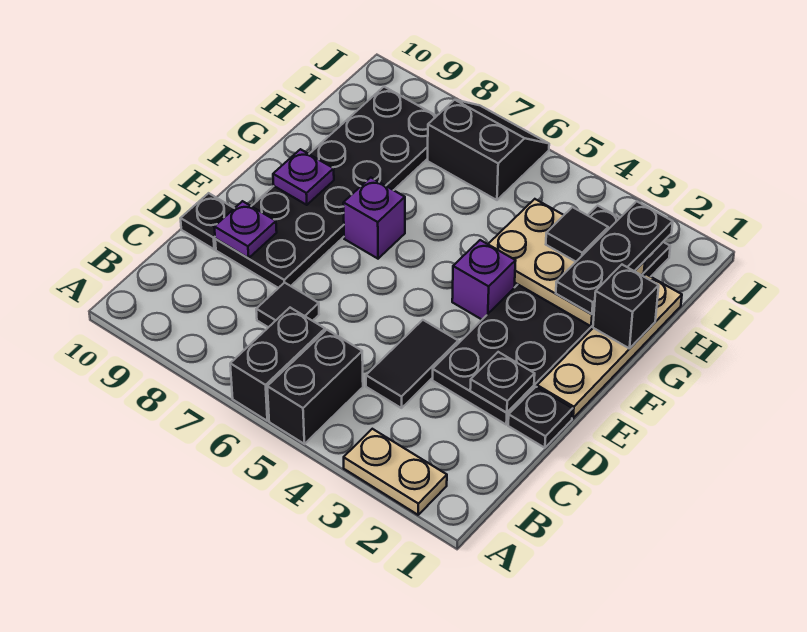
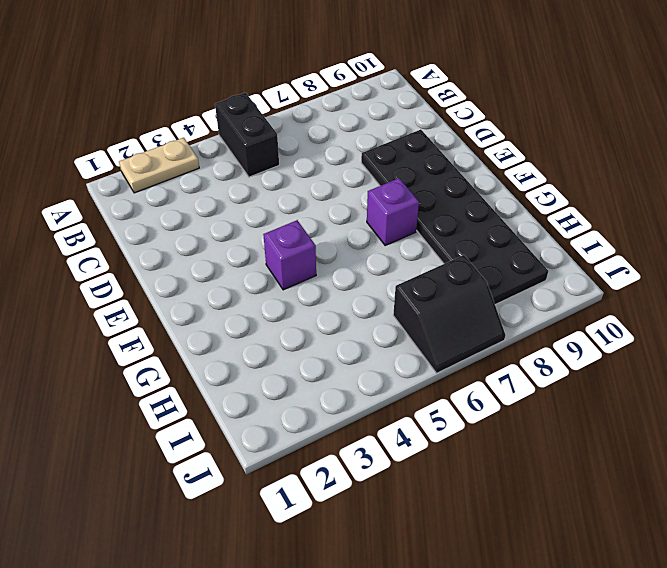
none -> black 1x2 brick [230,308,325,421]
none -> black 1x2 tile [366,320,458,408]
none -> black 1x1 tile [256,282,319,327]

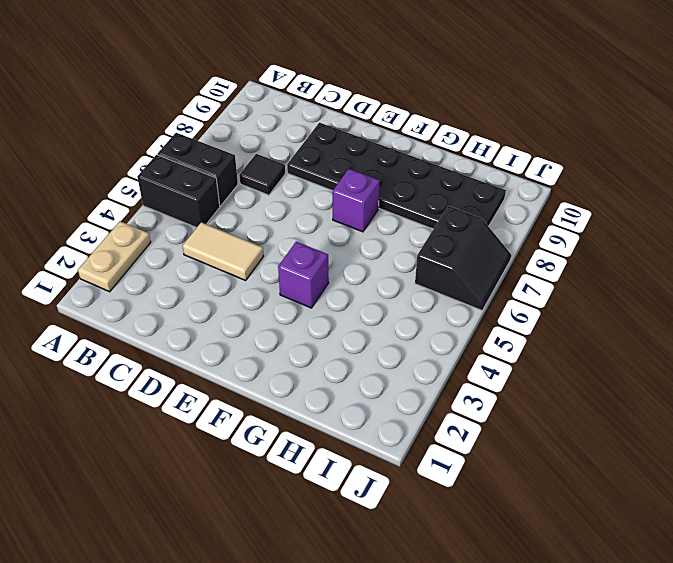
tan 1x2 tile [183,222,264,280] -> black 1x2 tile [366,320,458,408]
none -> black 1x1 plate [508,387,573,448]
none -> black 2x6 plate [433,206,670,424]
none -> black 1x1 plate [181,193,234,249]

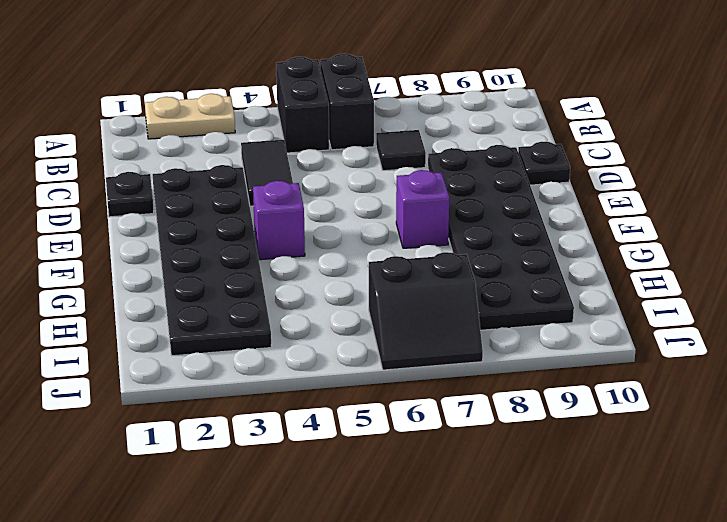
none -> tan 1x4 plate [537,274,682,418]
none -> black 1x1 plate [470,352,535,413]
none -> purple 1x1 plate [214,201,277,258]

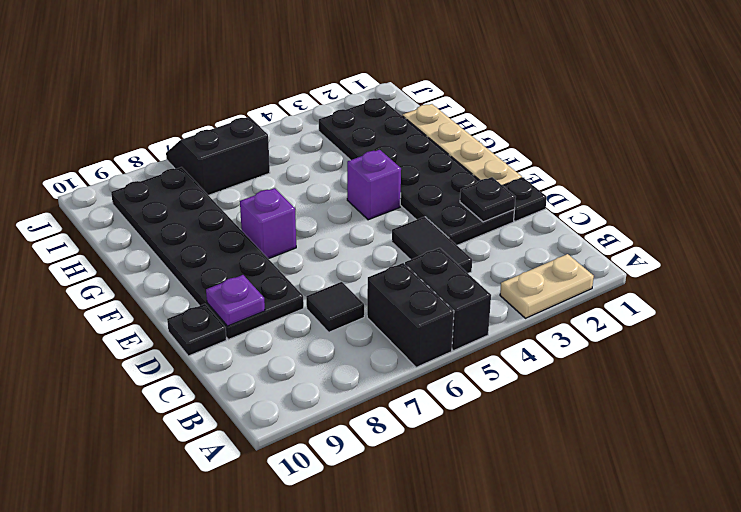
none -> purple 1x1 plate [273,149,334,205]
none -> black 1x1 brick [593,265,659,349]
none -> tan 2x3 plate [488,199,645,326]

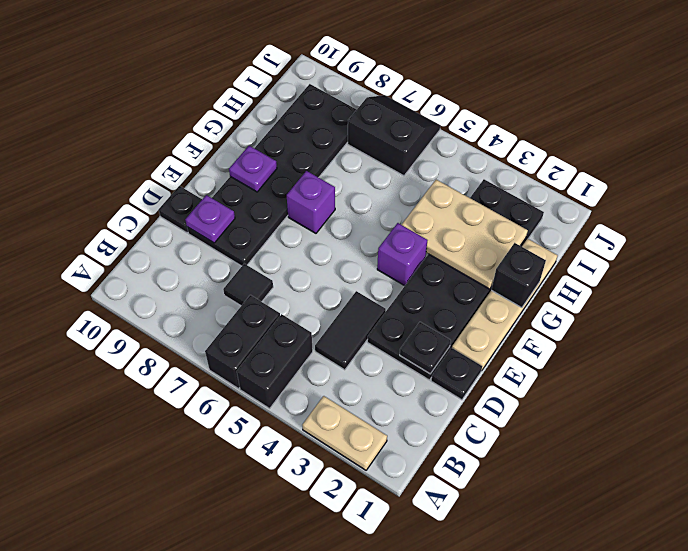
none -> black 1x3 plate [556,201,673,314]
none -> black 1x1 tile [546,207,608,262]

